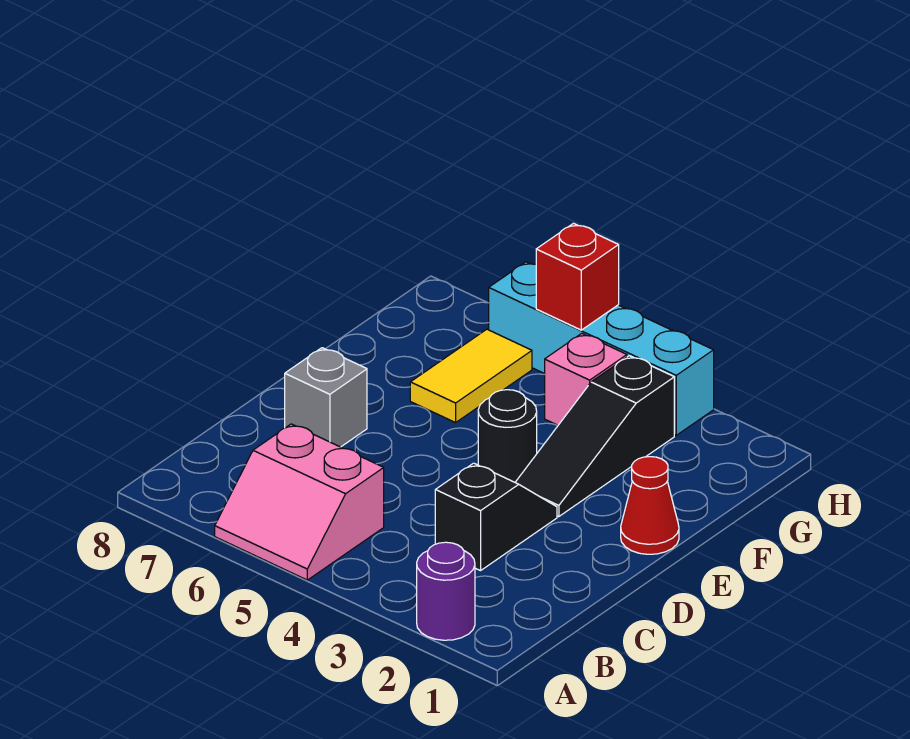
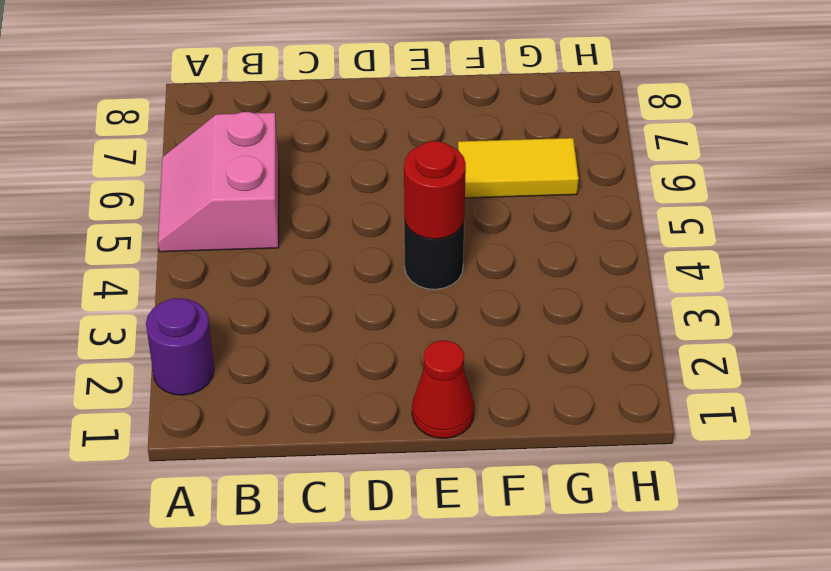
red 1x1 round brick [404,141,466,239] -> none
none -> black 1x2 slope [435,463,557,571]
none -> grey 1x1 brick [285,348,367,447]

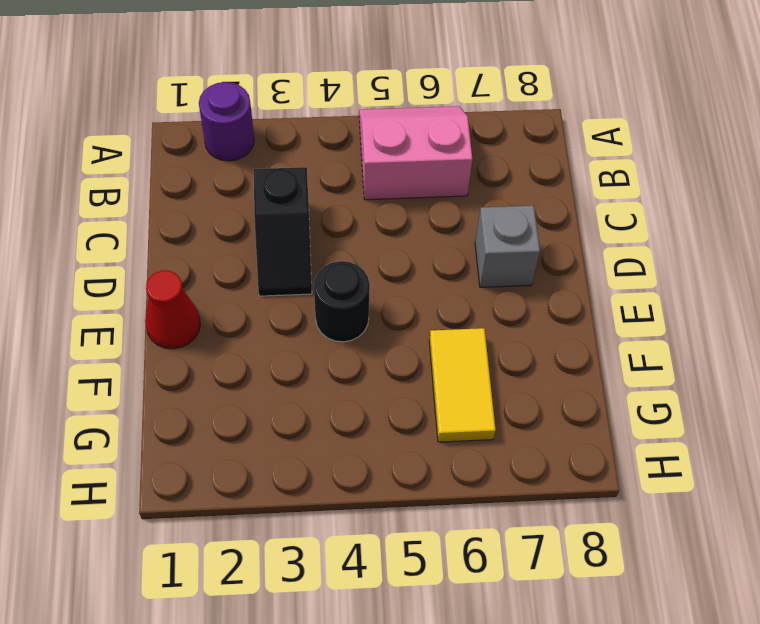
none -> black 1x3 slope [515,356,674,517]
none -> pink 1x1 brick [545,333,627,425]

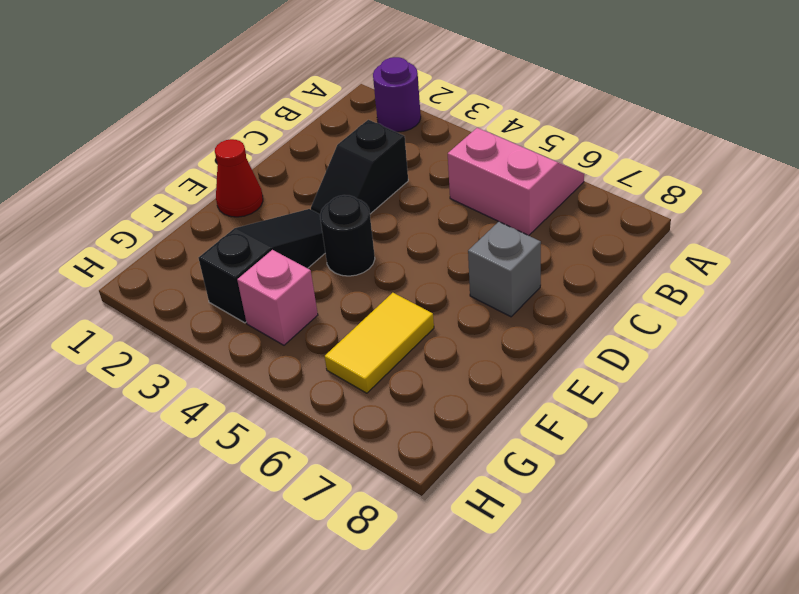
none -> cyan 1x4 brick [489,262,714,435]
none -> red 1x1 brick [536,223,619,330]

